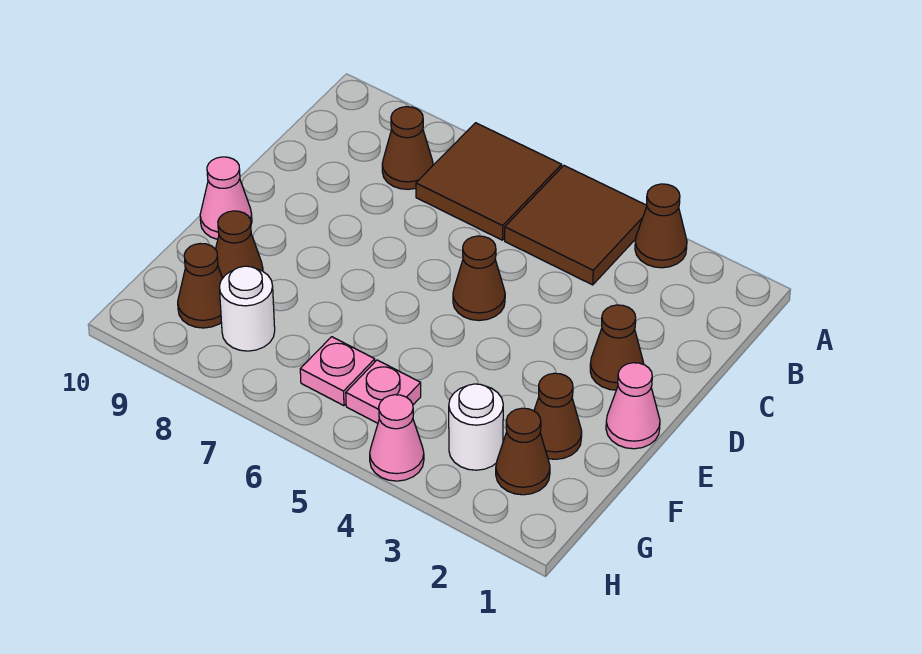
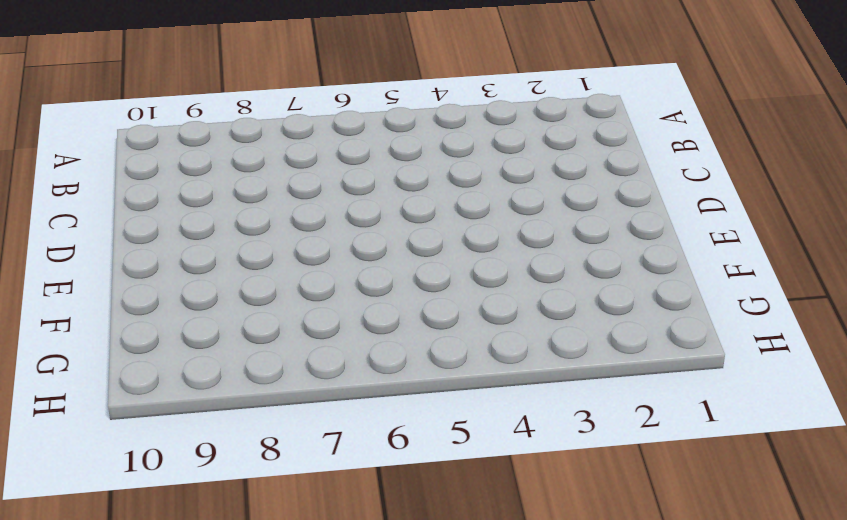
none -> brown 1x1 cone [635,184,687,268]
none -> brown 2x2 tile [505,166,647,285]
none -> brown 2x2 tile [416,123,562,240]

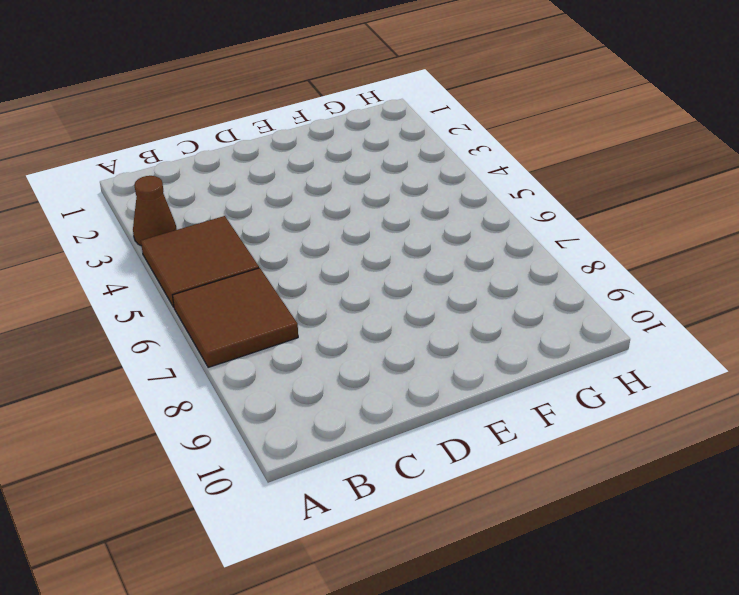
none -> brown 1x1 cone [382,107,433,189]
none -> brown 1x1 cone [590,305,643,390]
none -> brown 1x1 cone [453,236,505,321]

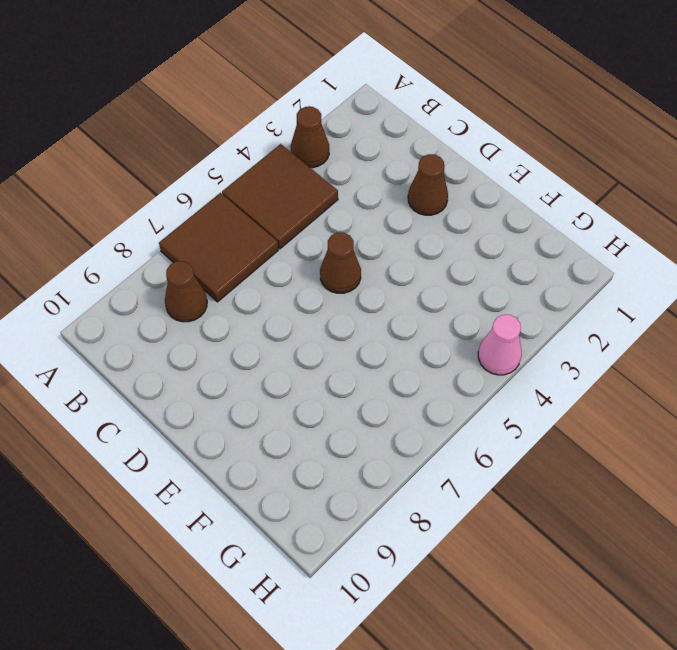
none -> pink 1x1 cone [606,363,660,449]
none -> pink 1x1 cone [200,157,252,239]
none -> brown 1x1 cone [534,373,582,459]

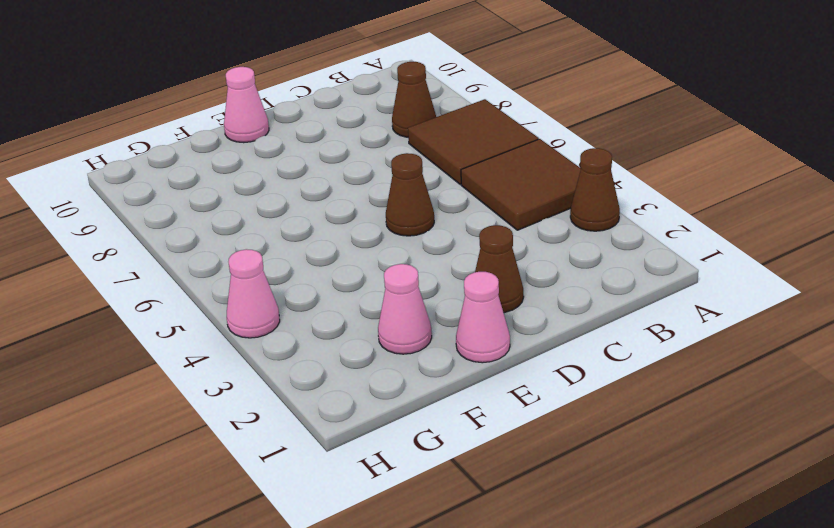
pink 1x1 cone [378,264,432,354] -> brown 1x1 cone [534,373,582,459]
none -> brown 1x1 cone [216,211,263,278]
none -> brown 1x1 cone [496,408,550,495]
none -> white 1x1 round brick [449,384,503,470]

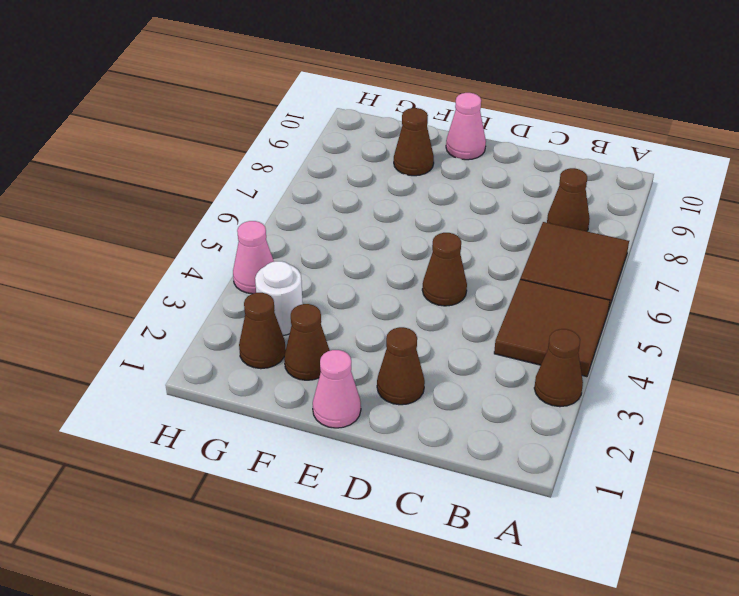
none -> pink 1x1 plate [346,360,421,423]
none -> pink 1x1 plate [300,337,375,406]
none -> white 1x1 round brick [219,266,275,351]

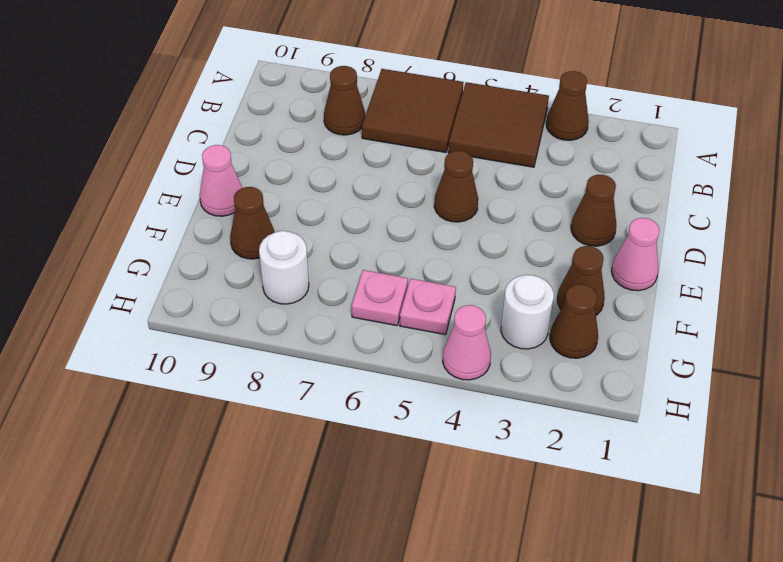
none -> brown 1x1 cone [178,244,223,328]

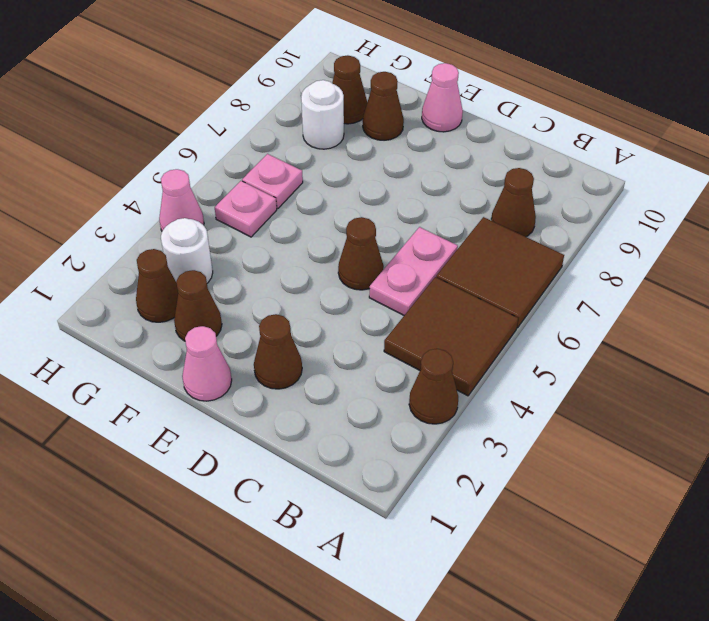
pink 1x2 plate [369,227,458,315] -> none

